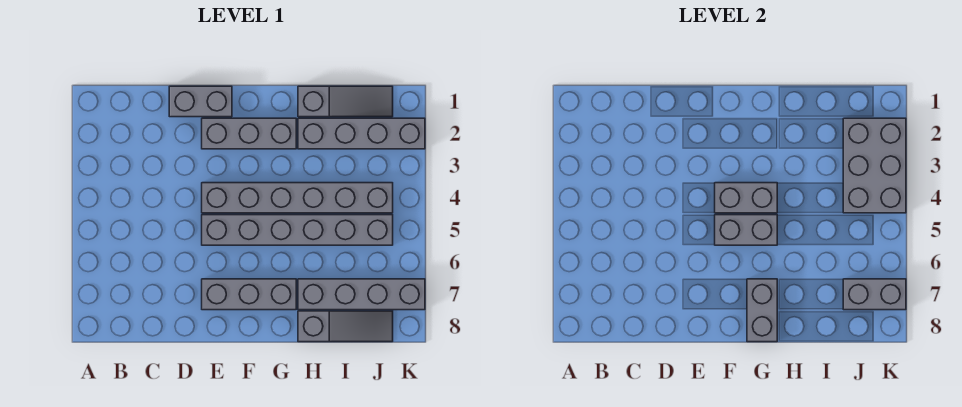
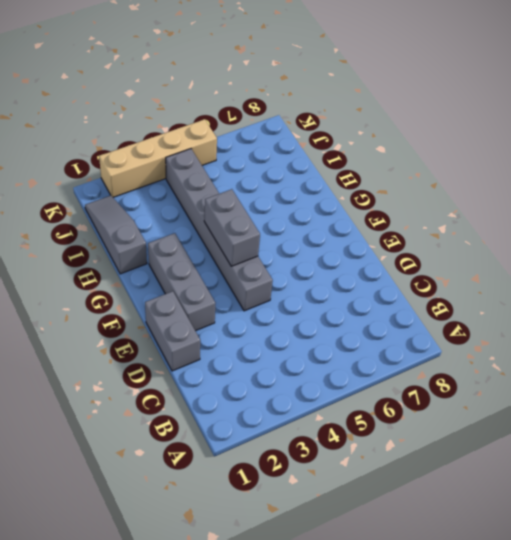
tan 1x4 brick [99,119,217,197] -> grey 1x4 brick [298,118,425,149]
none -> grey 1x6 brick [202,215,393,245]
none -> grey 1x3 brick [202,279,296,310]
none -> grey 1x4 brick [298,279,425,310]

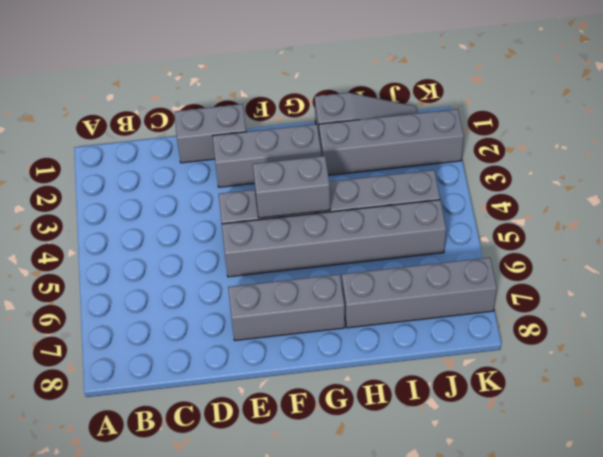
none -> grey 1x3 slope [298,311,393,342]
none -> grey 1x2 brick [715,215,777,245]
none -> grey 1x2 brick [747,279,777,342]

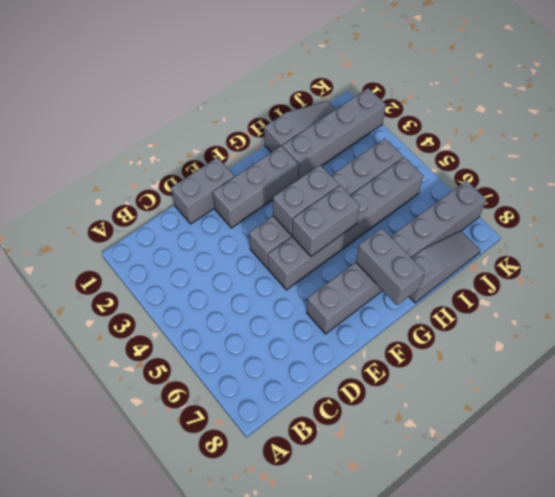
none -> grey 2x3 brick [843,118,906,213]
none -> grey 1x2 brick [843,279,906,310]

